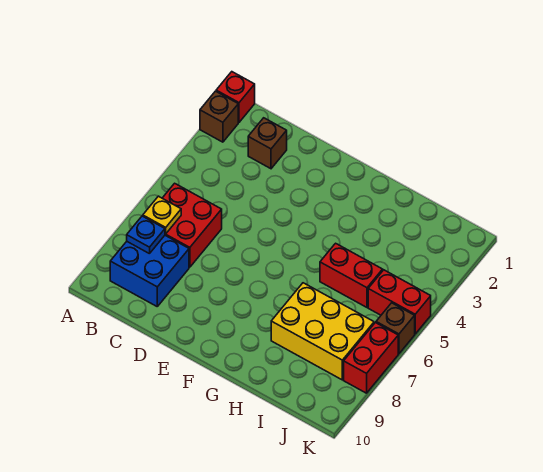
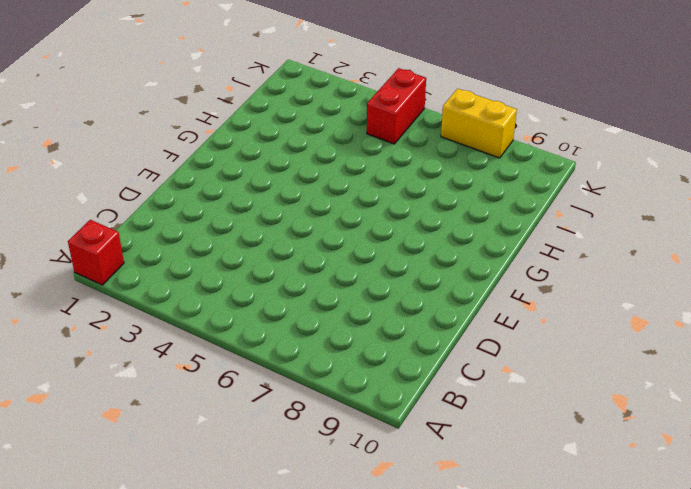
yellow 1x2 brick [441,89,517,158] -> red 1x2 brick [344,323,398,393]
none -> brown 1x1 brick [200,91,238,142]
none -> red 2x2 brick [162,183,222,267]
none -> blue 2x2 brick [110,236,189,306]

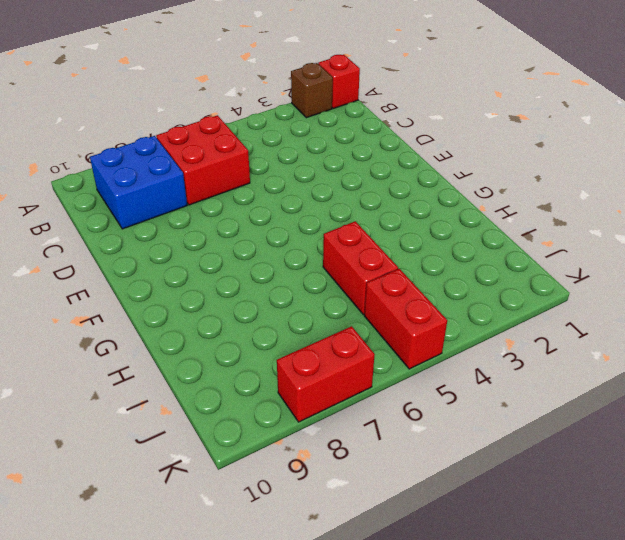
none -> brown 1x1 brick [248,118,287,169]
none -> yellow 2x3 brick [271,283,374,380]
none -> brown 1x1 brick [376,303,415,354]

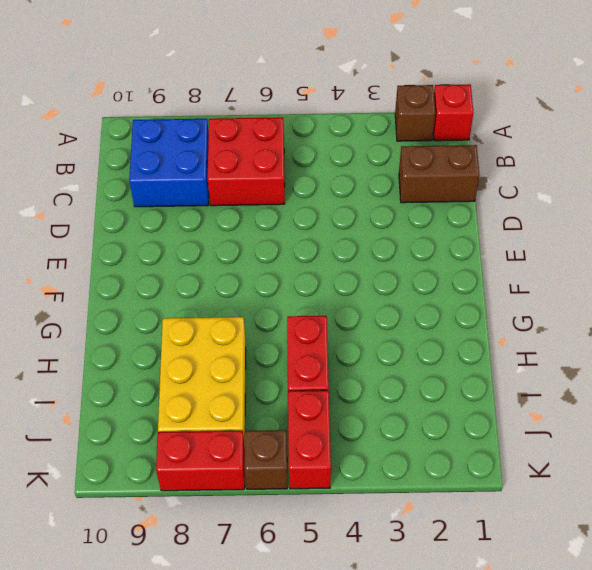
brown 1x2 brick [399,145,480,203] -> brown 1x1 brick [248,118,287,169]
none -> yellow 1x1 plate [143,196,181,234]
none -> blue 1x1 plate [127,216,165,254]

